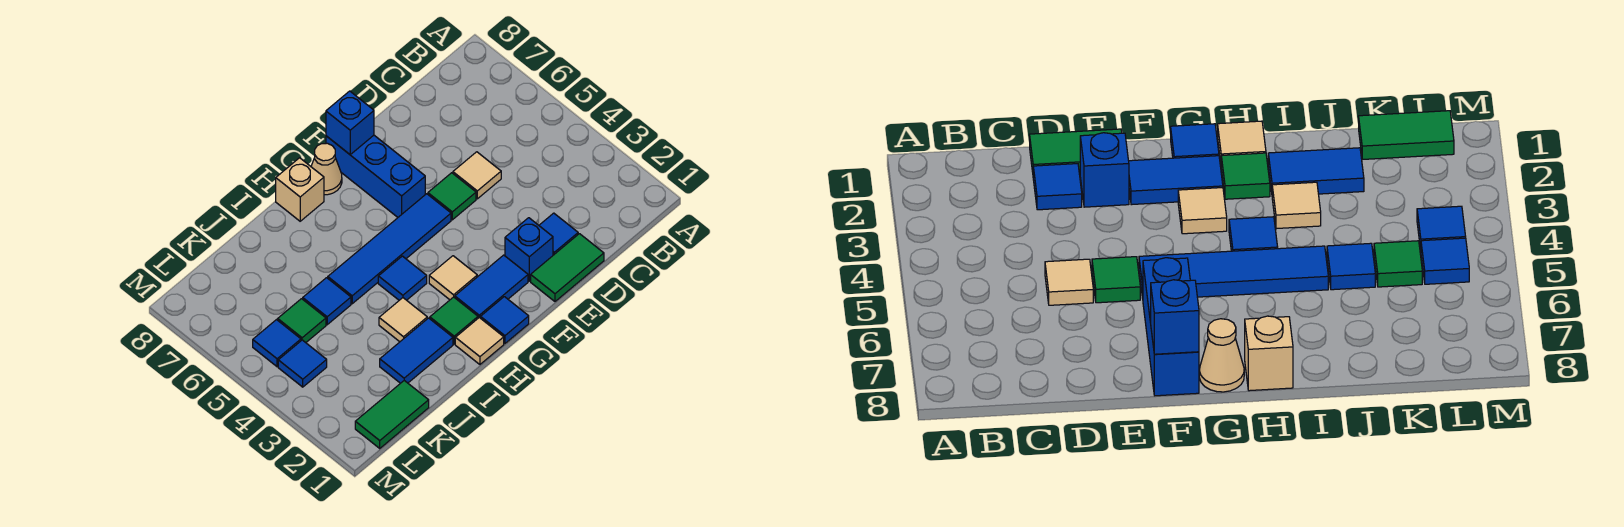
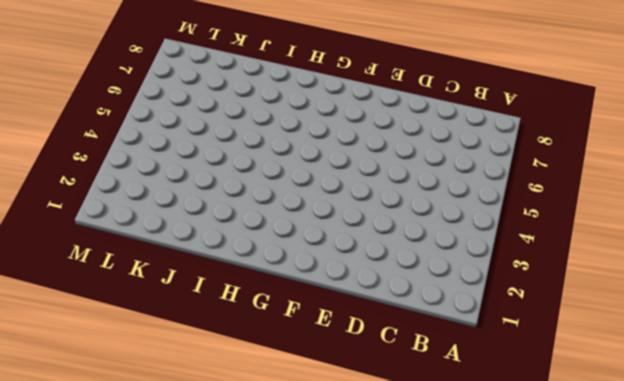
none -> green 1x2 tile [531,234,604,301]
none -> blue 1x1 tile [539,213,578,255]
none -> tan 1x1 tile [453,152,501,199]

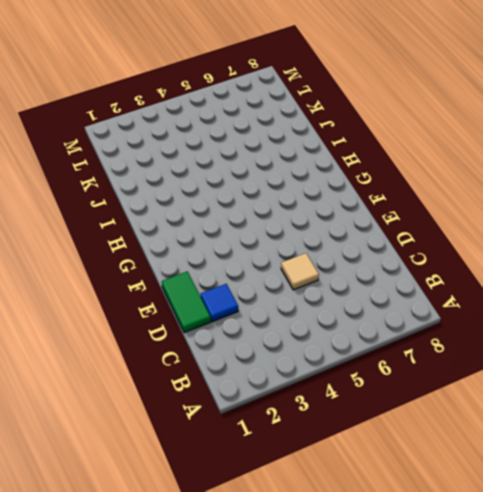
none -> blue 1x1 brick [505,218,553,281]
none -> green 1x1 tile [428,173,476,220]
none -> blue 1x2 tile [455,255,528,318]

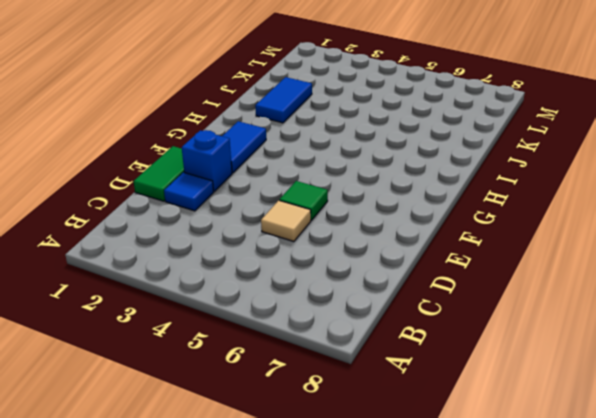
none -> blue 1x4 tile [328,194,451,304]
none -> blue 1x3 brick [326,135,425,217]
none -> blue 1x1 tile [481,297,529,343]

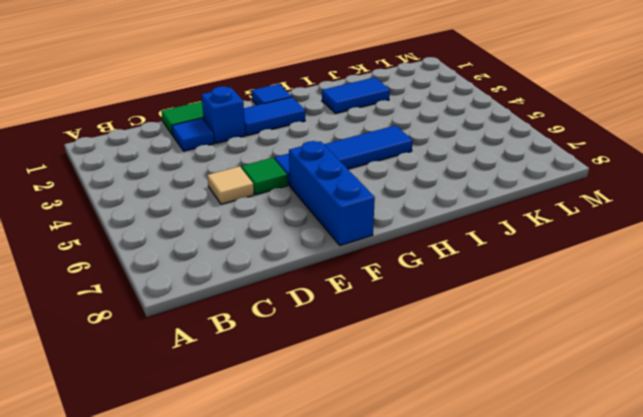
none -> tan 1x1 tile [429,256,477,300]
none -> tan 1x1 cone [311,143,342,195]
none -> tan 1x1 tile [455,318,504,364]

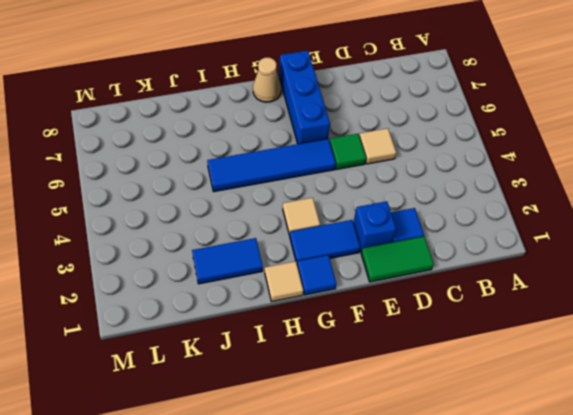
none -> green 1x1 tile [430,297,478,344]
none -> blue 1x1 tile [378,256,427,300]
none -> tan 1x1 brick [276,158,324,221]

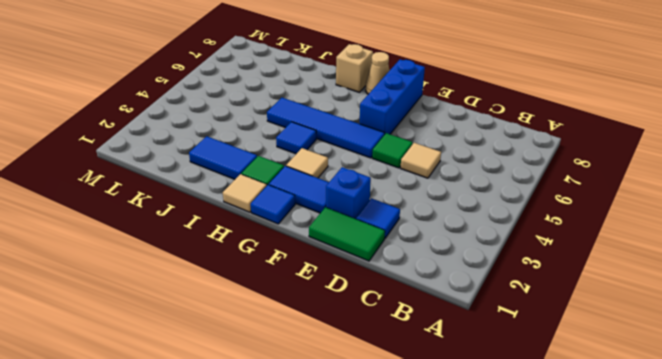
none -> tan 1x1 tile [379,298,427,342]
none -> blue 1x1 tile [303,278,351,325]
none -> green 1x2 tile [355,381,429,448]

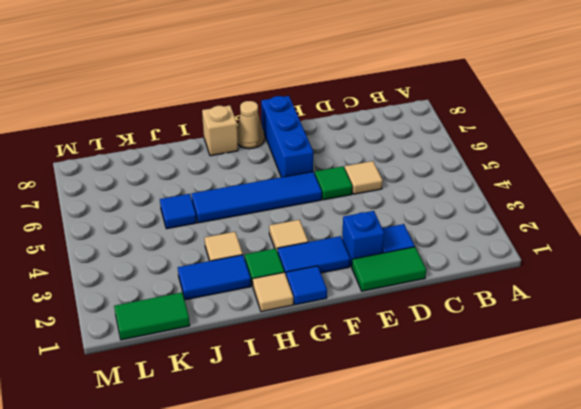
none -> blue 1x1 tile [378,256,427,300]
none -> green 1x1 tile [278,299,326,343]
none -> blue 1x1 tile [278,340,327,387]

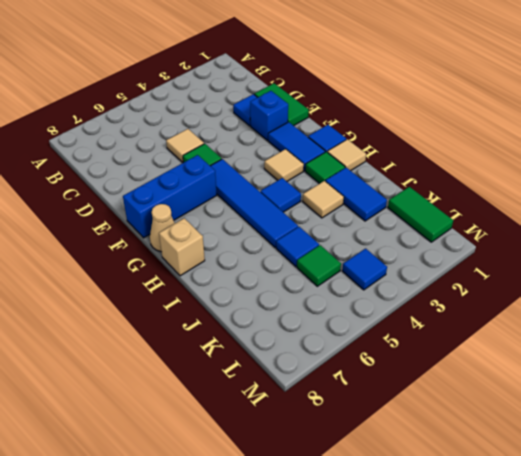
none -> blue 1x1 tile [253,320,301,367]
none -> blue 1x1 brick [326,91,374,154]

